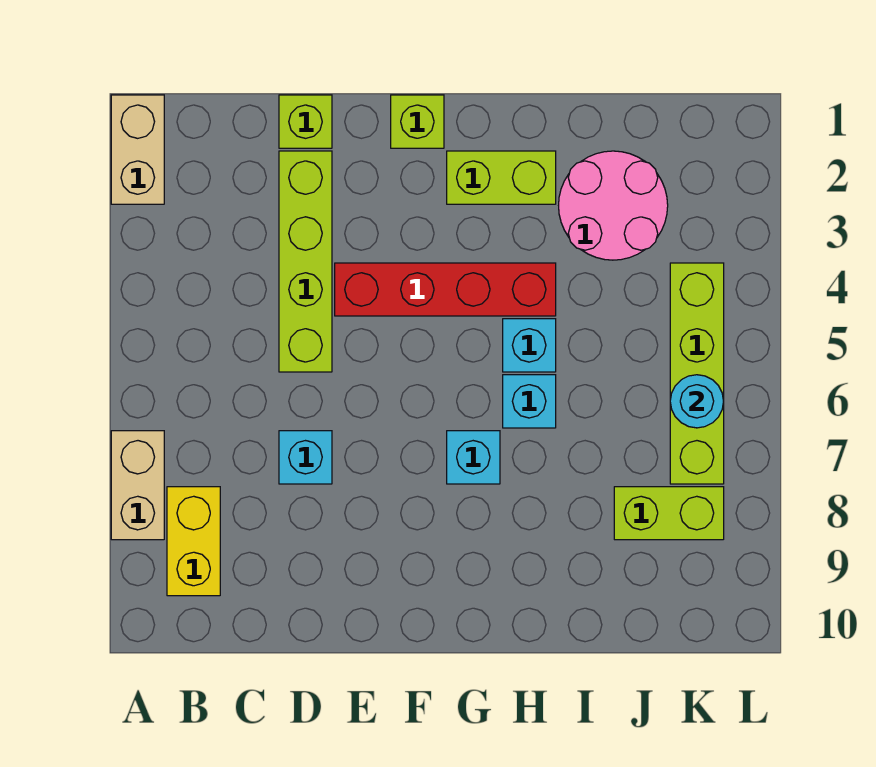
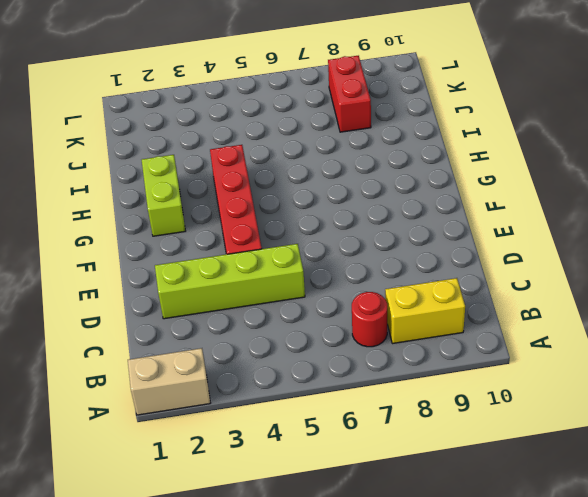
red 1x1 round brick [352,292,387,347] -> none
red 1x2 brick [328,56,371,132] -> lime 1x2 brick [614,487,724,540]
none -> tan 1x2 brick [111,431,164,540]
none -> lime 1x1 brick [279,95,332,148]
none -> cyan 1x1 brick [279,431,332,484]

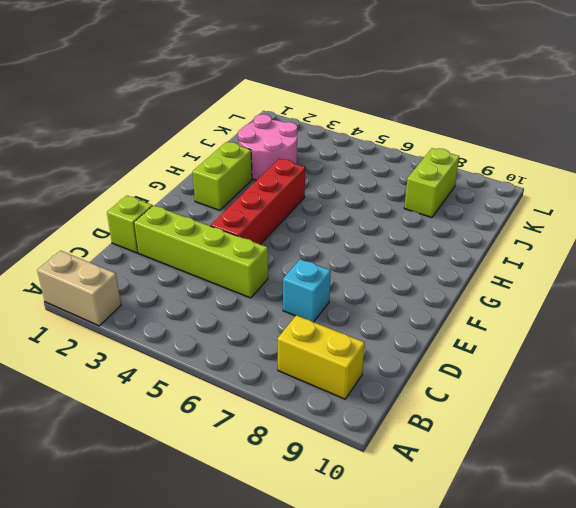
none -> tan 1x2 brick [111,431,164,540]
none -> lime 1x1 brick [391,95,444,148]
none -> cyan 1x1 brick [447,431,500,484]

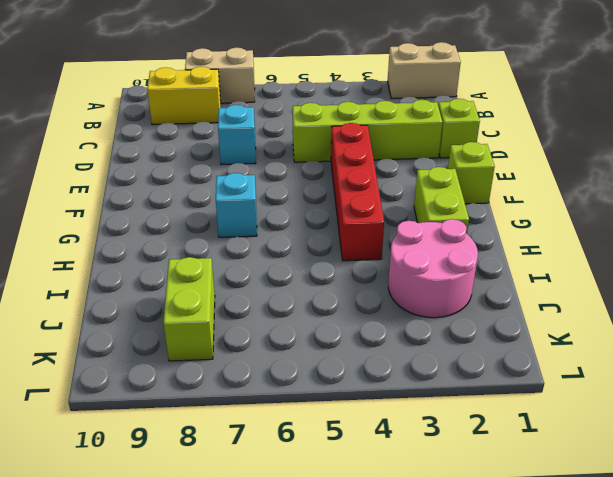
none -> cyan 1x1 brick [503,319,556,372]
none -> cyan 1x1 brick [503,375,556,428]
none -> lime 1x4 brick [670,263,724,484]

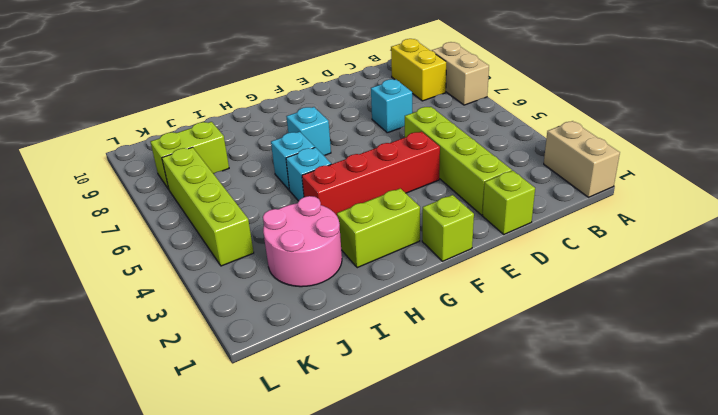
none -> cyan 1x1 round brick [670,375,724,428]

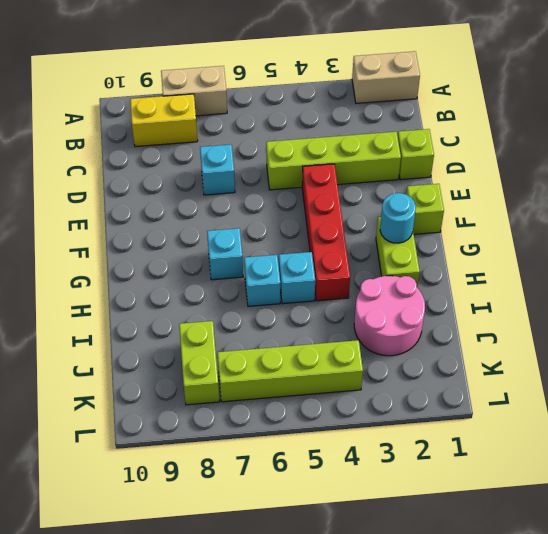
cyan 1x1 round brick [380,193,416,243] -> cyan 1x1 round brick moved to [670,375,724,428]

